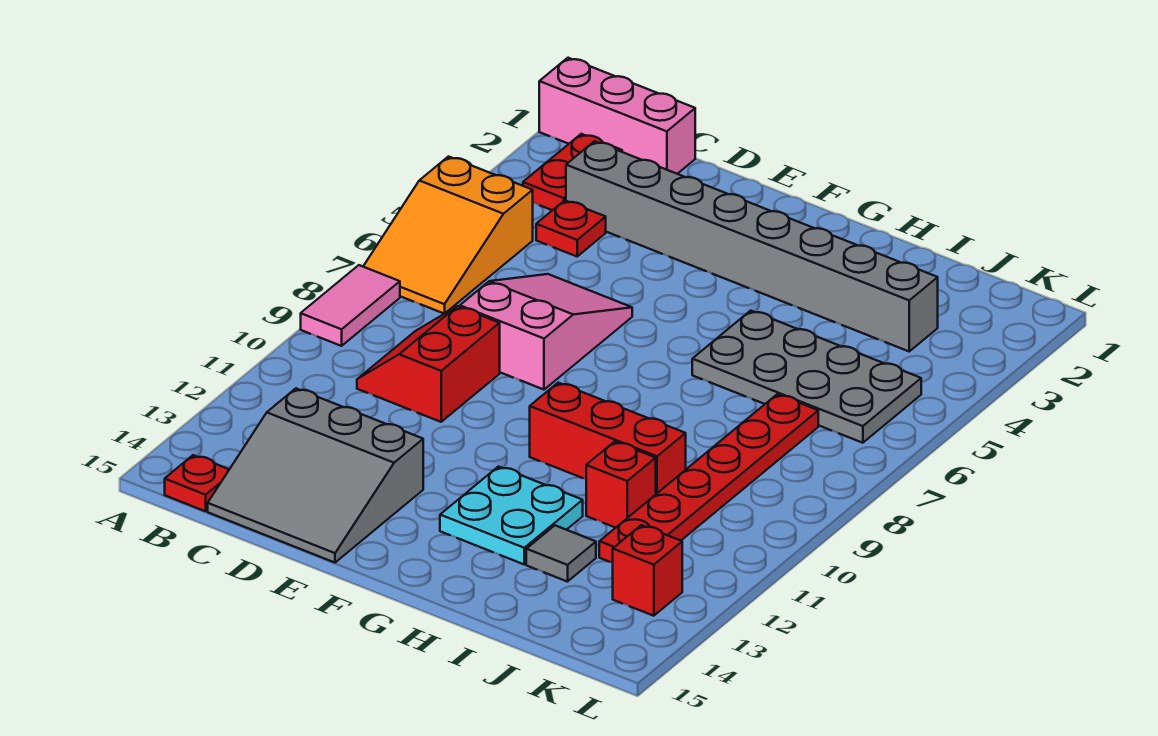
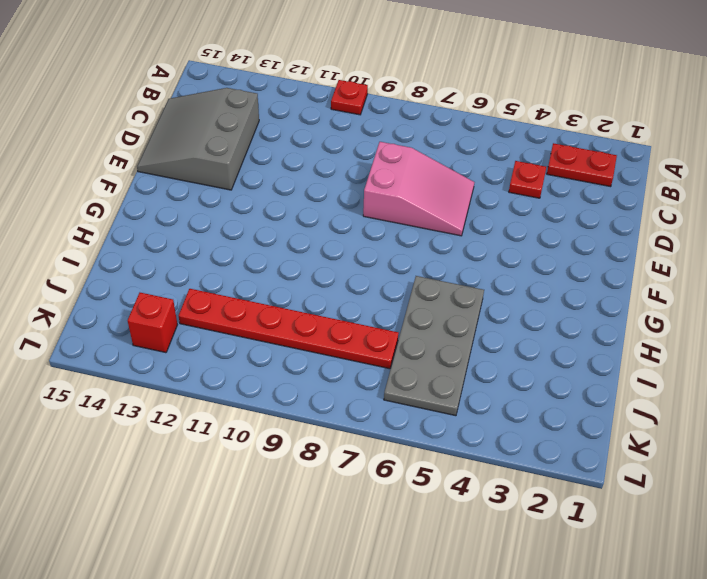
red 1x1 plate [331,80,368,115] -> red 1x1 plate moved to [165,455,229,511]
none -> pink 1x3 brick [539,58,695,174]
none -> orange 2x3 slope [363,157,533,314]
none -> pink 1x2 tile [301,265,400,346]

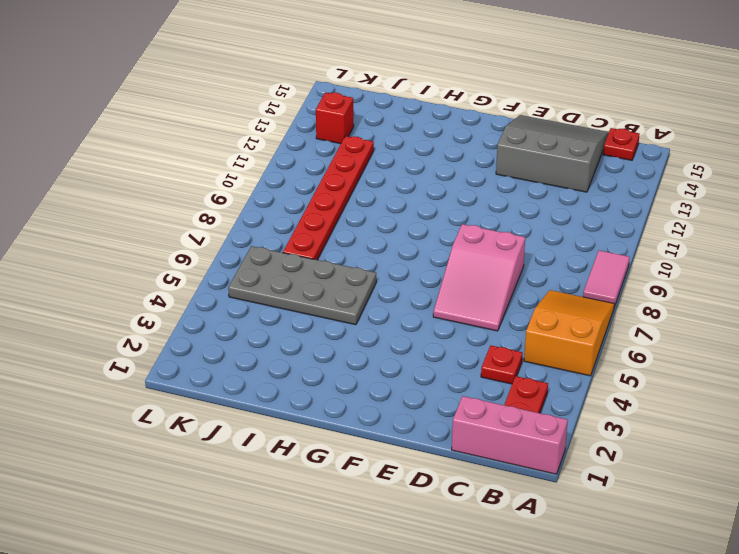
none -> grey 1x8 brick [566,141,938,351]
none -> red 2x2 slope [357,306,500,422]
none -> red 1x3 brick [530,383,686,494]

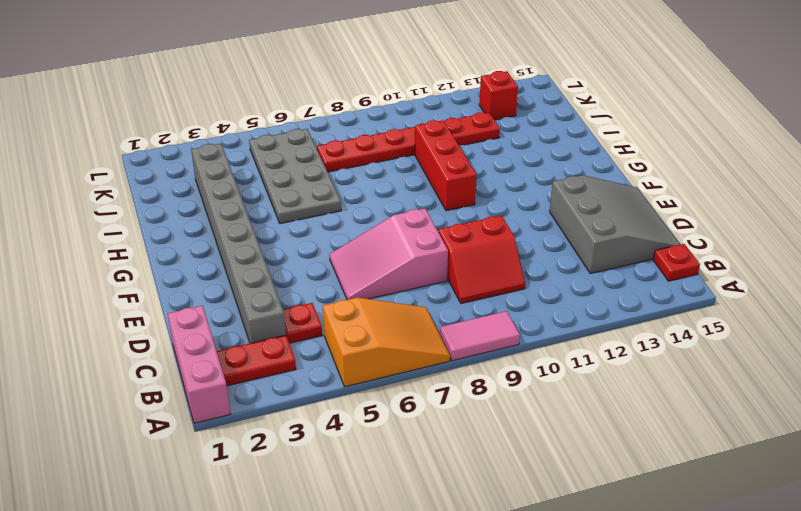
none -> cyan 2x2 plate [440,467,583,564]
none -> red 1x1 brick [586,441,656,528]
none -> grey 1x1 tile [526,525,596,582]

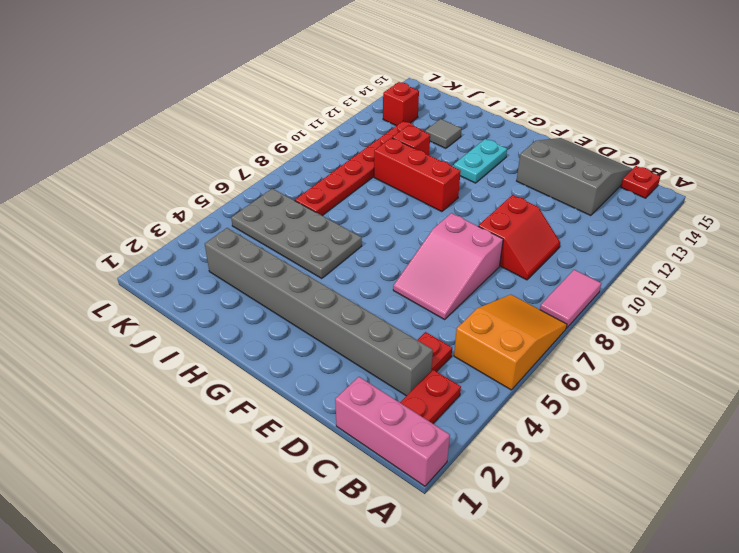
cyan 1x2 plate [454,139,507,183] -> cyan 2x2 plate [440,467,583,564]

